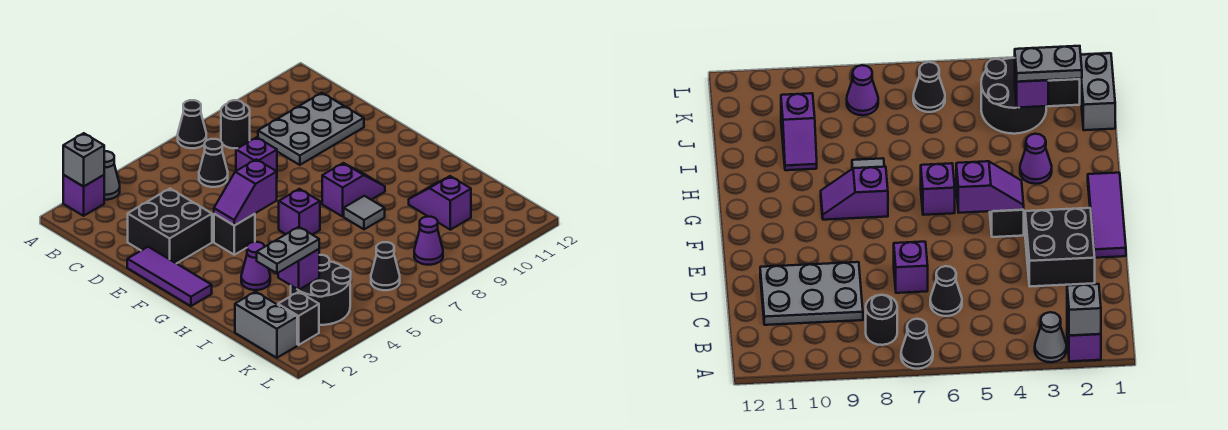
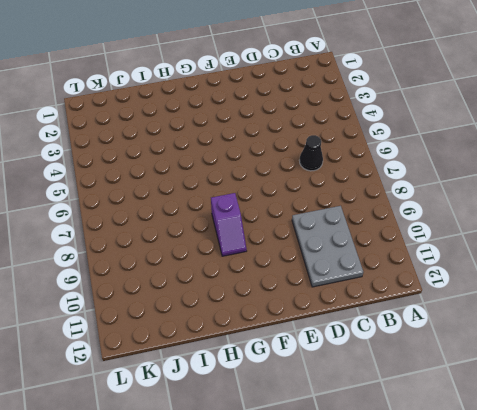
none -> purple 1x1 brick [63,175,104,216]
none -> grey 1x1 cone [104,151,120,200]
none -> black 1x1 cone [178,100,206,148]

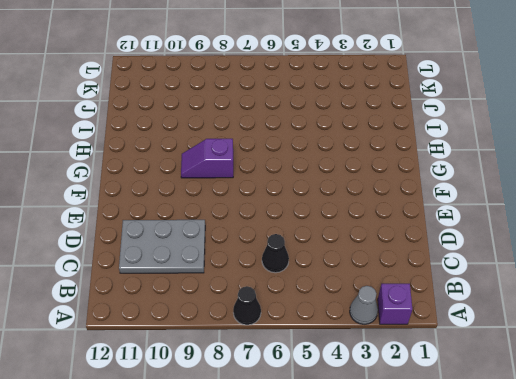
none -> black 1x1 round brick [221,100,250,148]
none -> black 2x2 brick [128,189,212,264]
none -> purple 1x1 brick [236,137,277,171]

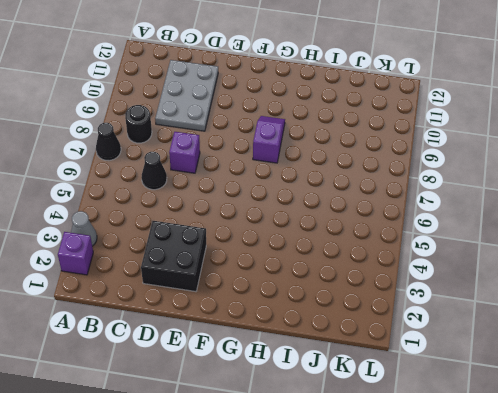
none -> purple 1x3 tile [127,247,212,306]
none -> black 1x1 brick [214,214,255,255]
none -> purple 1x1 brick [279,189,320,235]

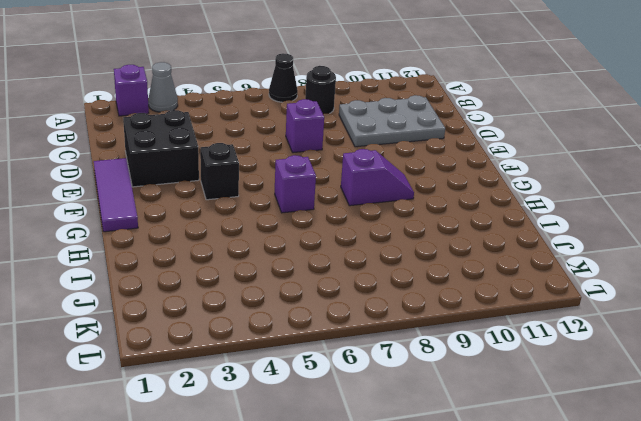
none -> black 1x1 cone [199,139,228,187]
none -> purple 1x1 cone [241,242,270,290]
none -> grey 1x1 tile [344,196,385,229]

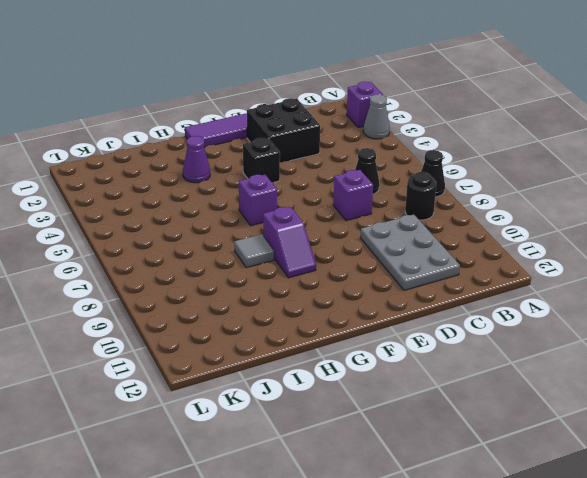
none -> purple 1x2 slope [409,176,471,230]
none -> grey 1x2 brick [235,292,297,358]
none -> black 2x2 round brick [291,255,351,325]

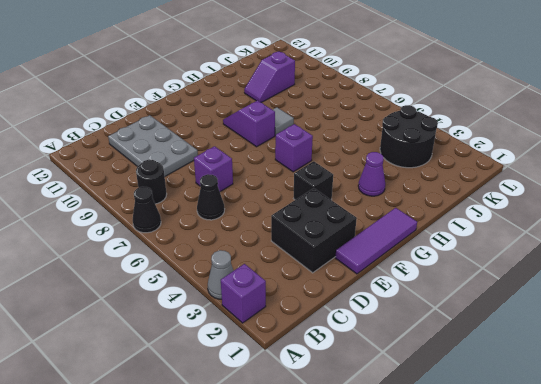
none -> grey 1x2 brick [235,292,297,358]
none -> black 1x1 brick [278,292,319,345]
none -> black 1x1 cone [371,242,400,290]

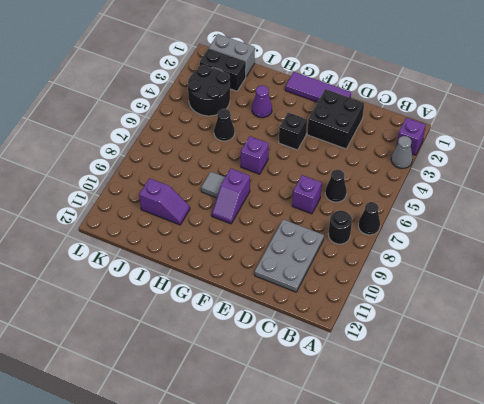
black 1x1 cone [214,109,235,141] -> black 1x1 cone moved to [371,242,400,290]
black 1x2 brick [200,48,246,91] -> black 1x1 brick [278,292,319,345]
none -> purple 1x1 cone [414,217,443,265]
none -> grey 1x1 brick [63,133,104,187]
none -> purple 1x2 slope [214,159,277,226]

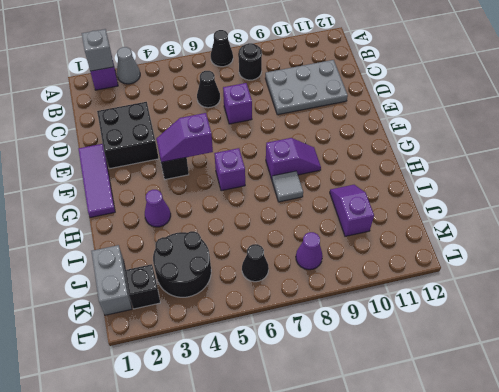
none -> purple 1x1 brick [278,249,319,290]
none -> grey 1x2 plate [257,227,319,273]

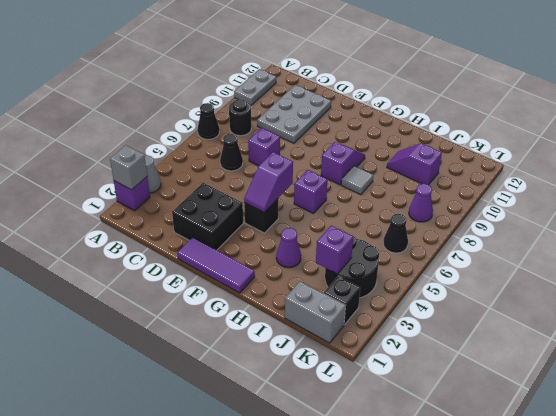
grey 1x2 plate [234,69,276,105] -> grey 1x2 plate moved to [257,227,319,273]

